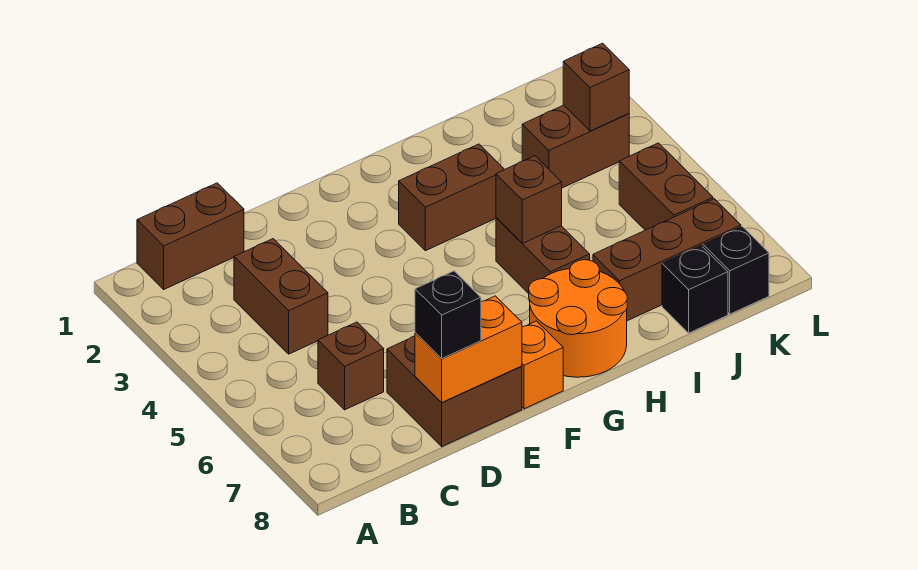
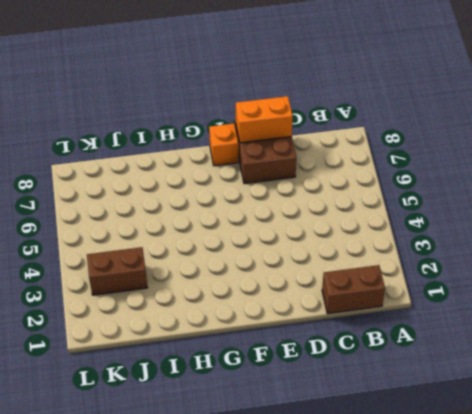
none -> brown 1x2 brick [234,239,328,354]
none -> brown 1x1 brick [318,322,384,410]
none -> brown 1x2 brick [399,144,504,251]

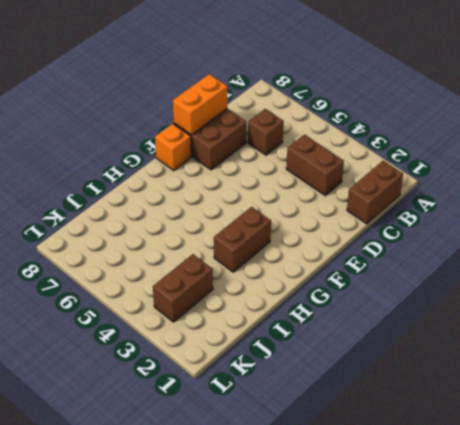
none -> orange 2x2 round brick [529,260,627,377]
none -> brown 1x2 brick [496,218,590,294]
none -> brown 1x3 brick [593,199,741,321]

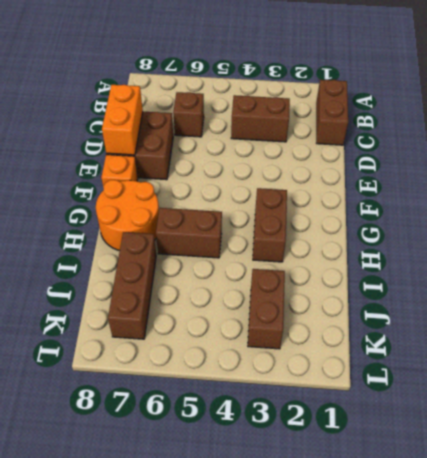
none -> black 1x1 brick [662,246,728,333]
none -> brown 1x2 brick [619,143,713,230]
none -> black 1x1 brick [703,227,769,314]

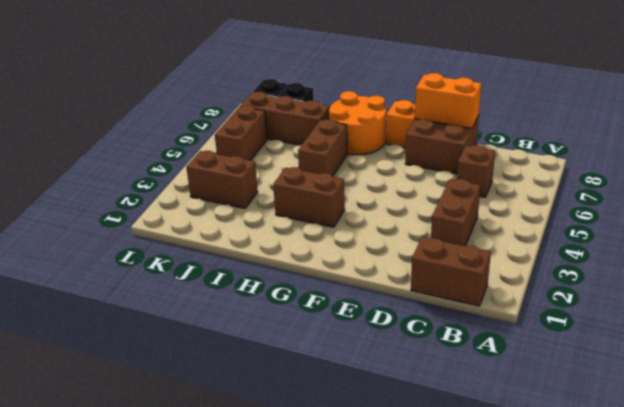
none -> brown 1x1 brick [496,156,562,243]
none -> brown 1x1 brick [563,43,629,131]
none -> black 1x1 brick [415,271,481,359]

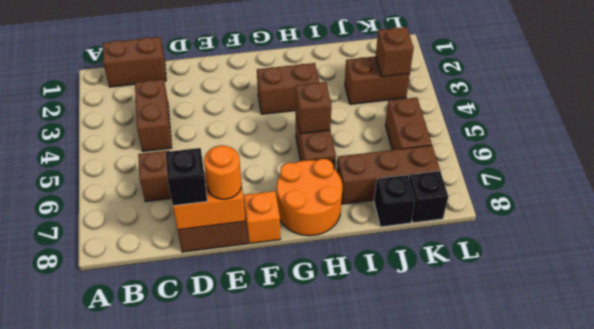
orange 1x1 round brick [204,146,242,199] -> none

